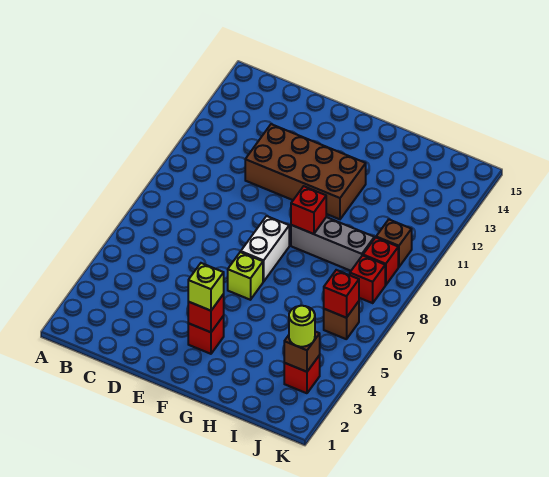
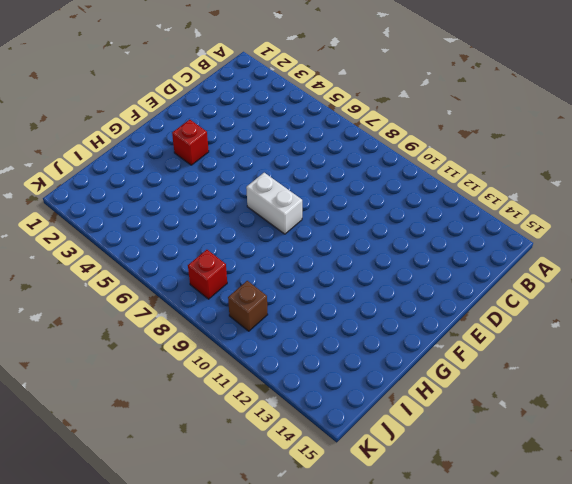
none -> brown 2x4 brick [245,124,366,219]
none -> lime 1x1 brick [228,252,263,300]
none -> grey 1x3 brick [291,217,374,271]

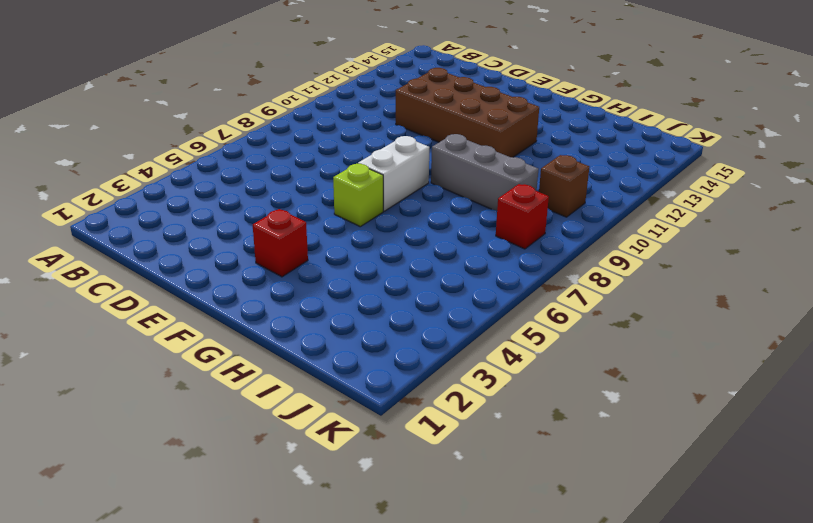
none -> red 1x1 brick [284,355,320,393]
none -> brown 1x1 brick [324,301,359,339]
none -> red 1x1 brick [363,237,398,285]

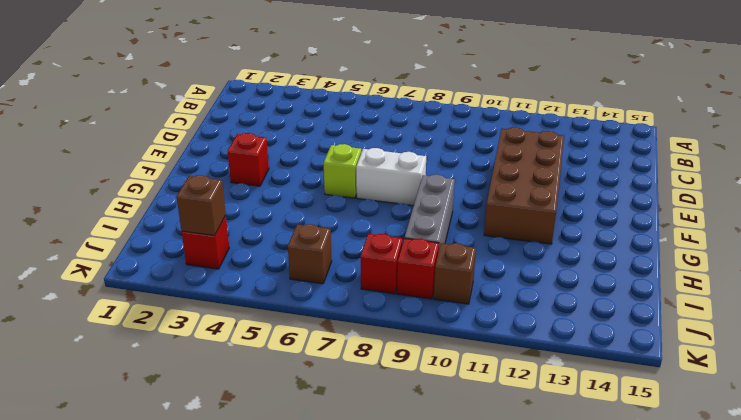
none -> red 1x1 brick [188,294,224,332]
none -> red 1x1 brick [291,186,326,234]
none -> red 1x1 brick [324,270,359,318]

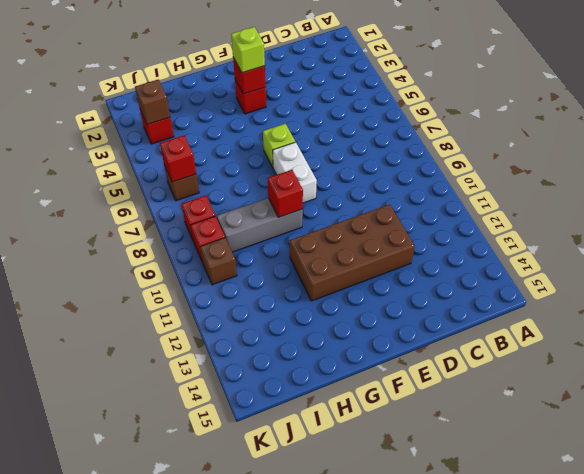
none -> lime 1x1 round brick [289,306,315,347]

